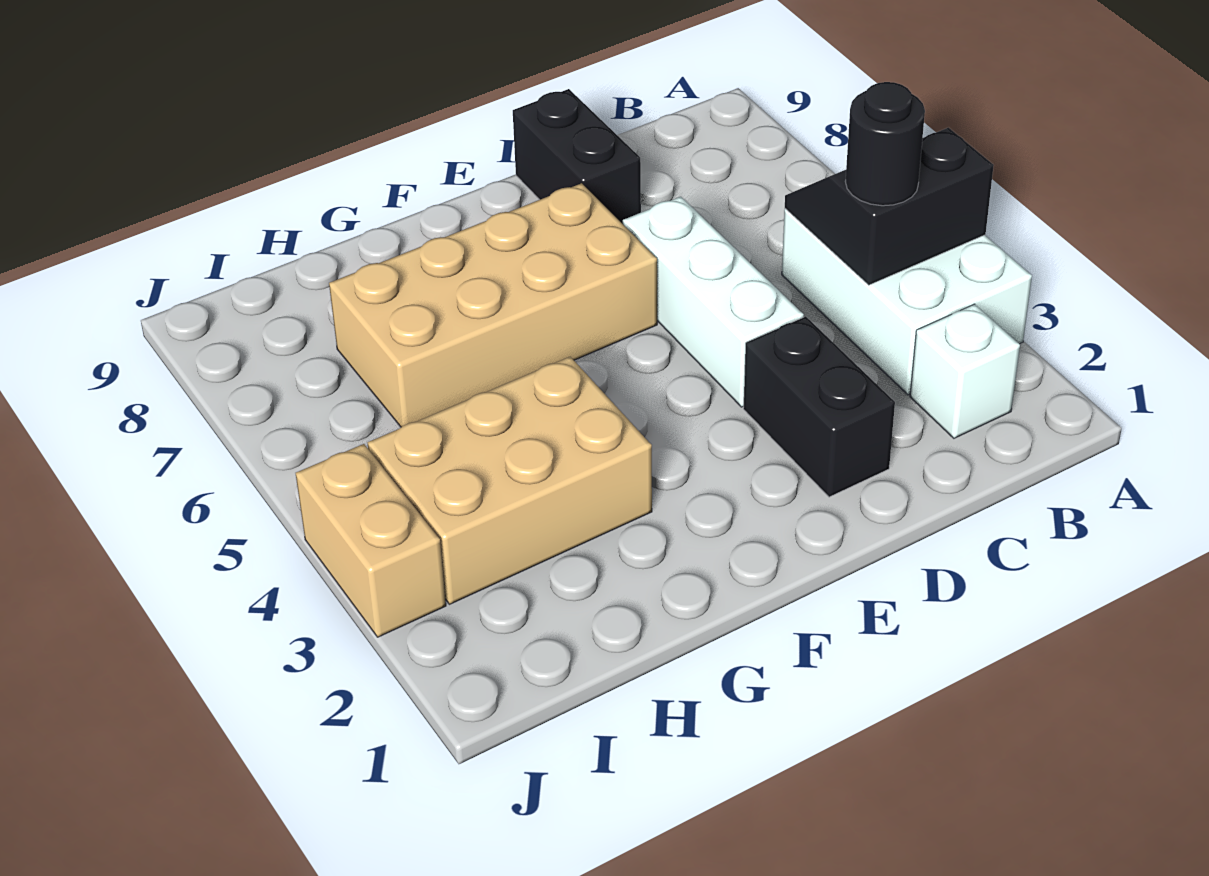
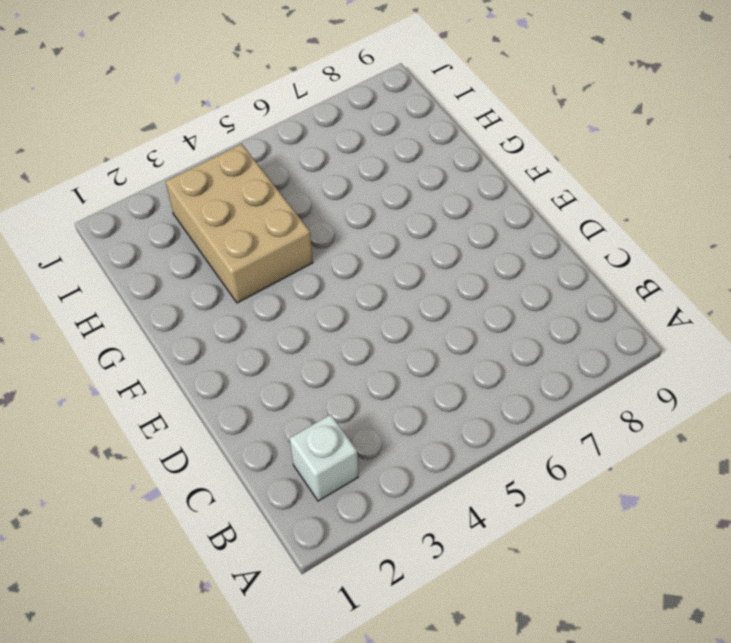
none -> white 2x3 brick [782,209,1032,395]
none -> black 1x2 brick [743,316,895,497]

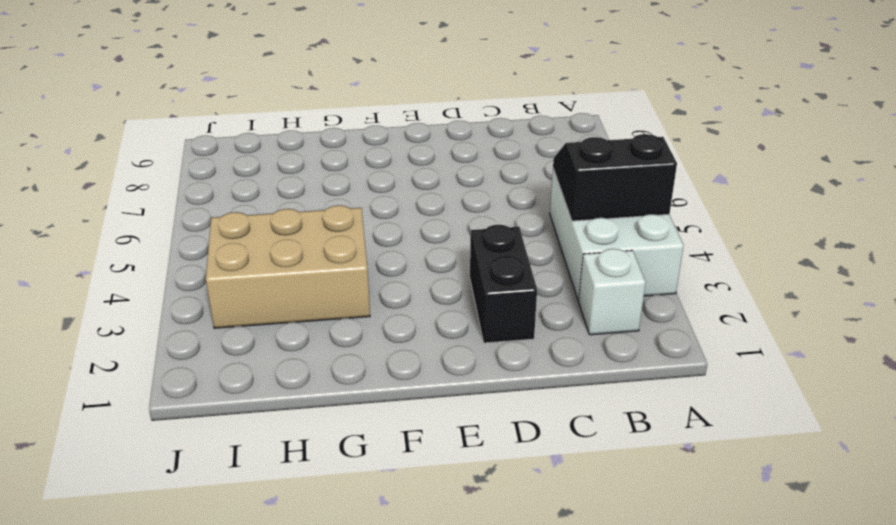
none -> white 1x3 brick [623,197,804,407]
none -> black 1x2 brick [513,89,641,224]

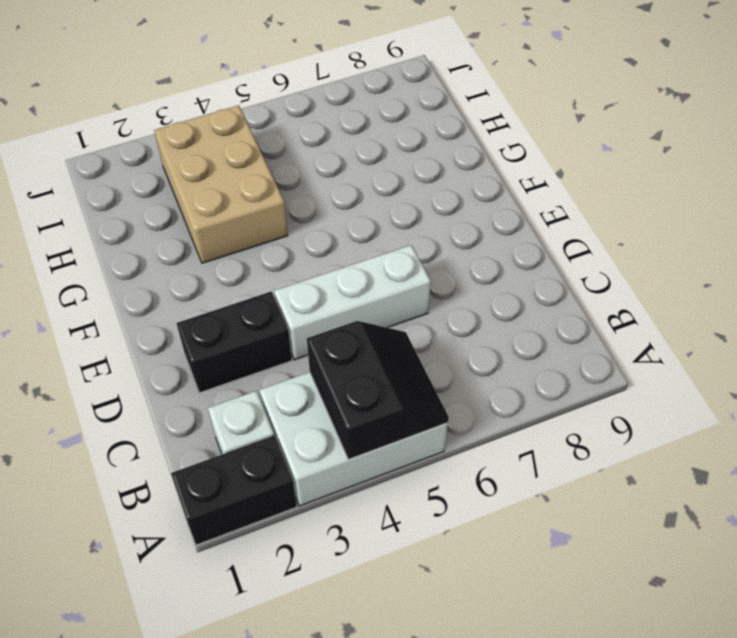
black 1x2 brick [171,436,297,545] -> black 1x2 brick moved to [513,89,641,224]
none -> tan 2x4 brick [329,183,657,427]
none -> tan 1x2 brick [296,444,446,637]

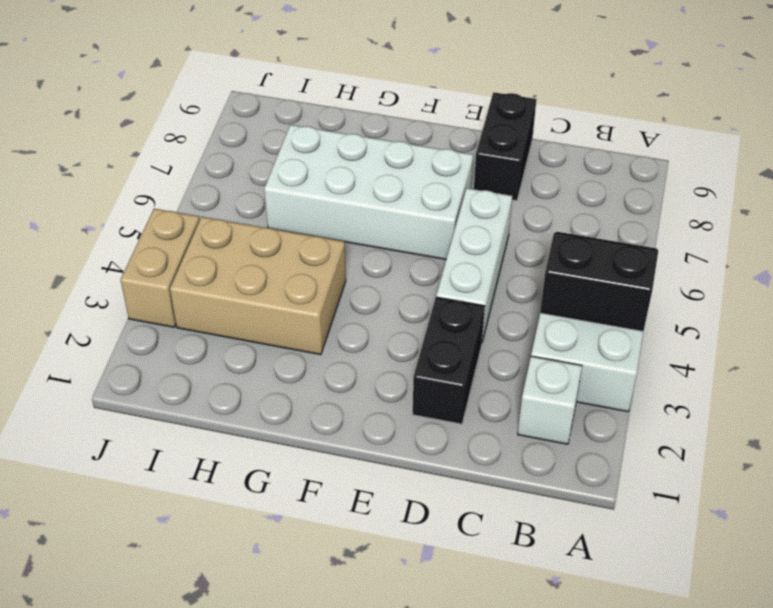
white 2x4 brick [264,125,473,259] -> tan 2x4 brick [329,183,657,427]
none -> black 1x1 round brick [845,82,925,206]

